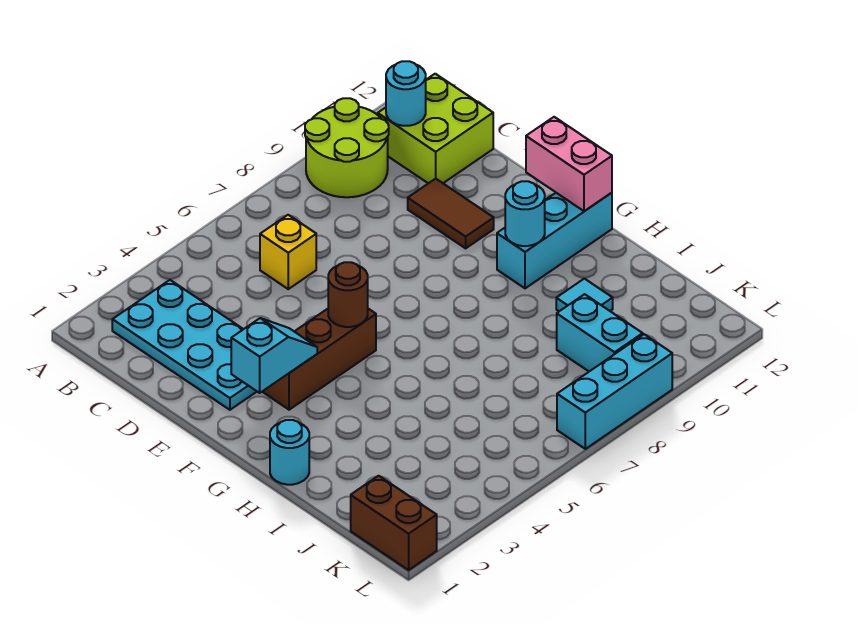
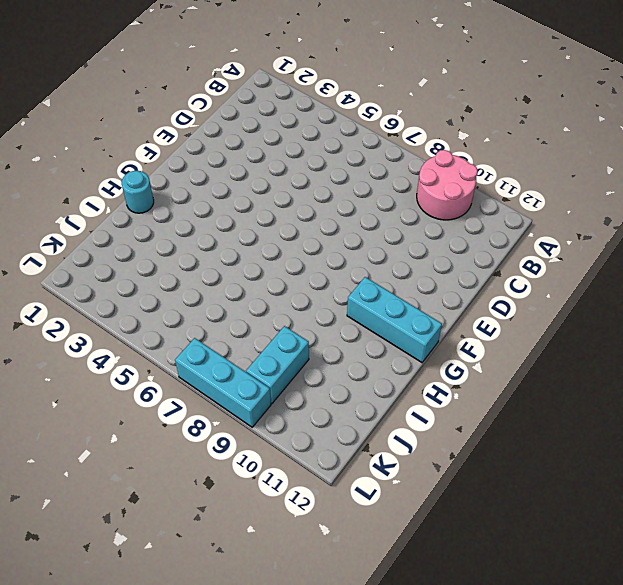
pink 2x2 round brick [417,150,478,220] -> lime 2x2 round brick [305,98,389,197]
none -> cyan 2x4 plate [112,280,257,410]
none -> lime 2x2 brick [378,74,493,183]
none -> yellow 1x1 brick [260,215,316,289]

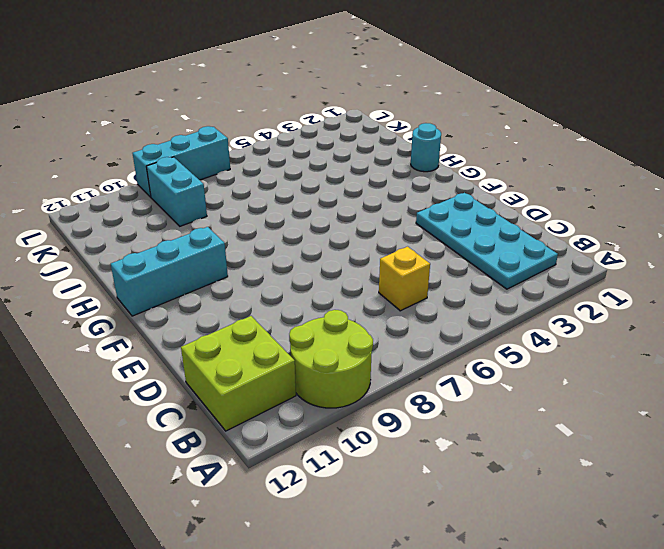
none -> brown 1x2 tile [408,179,494,248]
none -> brown 1x3 brick [262,309,376,410]
none -> cyan 1x1 tile [556,279,613,311]

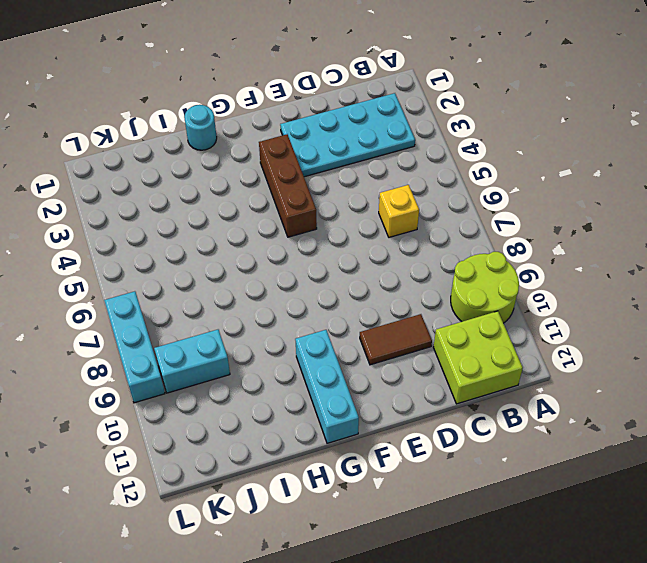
none -> cyan 1x1 tile [556,279,613,311]
none -> brown 1x2 brick [351,476,437,570]
none -> cyan 1x1 round brick [386,61,426,126]

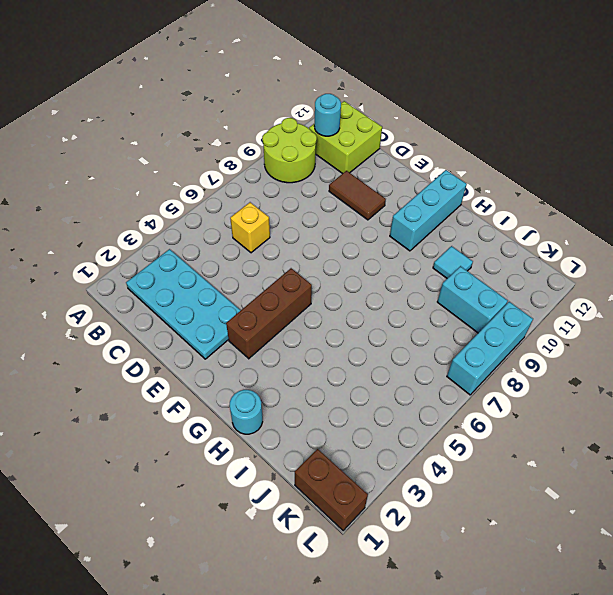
none -> cyan 1x2 slope [231,318,317,393]
none -> brown 1x1 round brick [328,262,368,327]
none -> pink 1x2 brick [526,117,612,211]

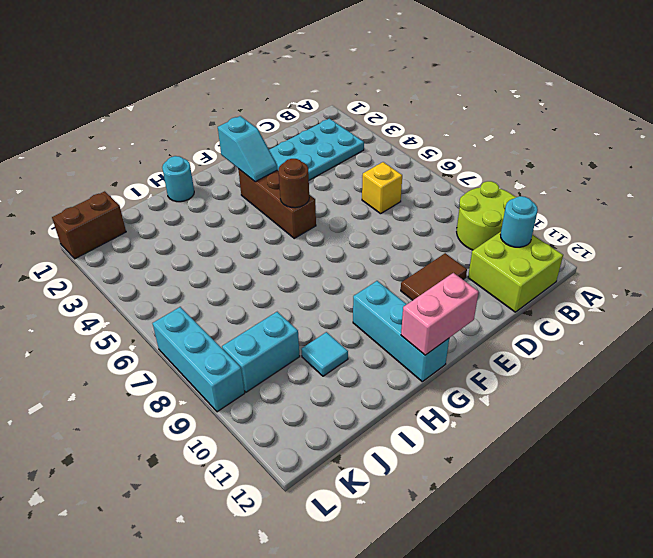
none -> cyan 1x1 round brick [505,181,545,246]

